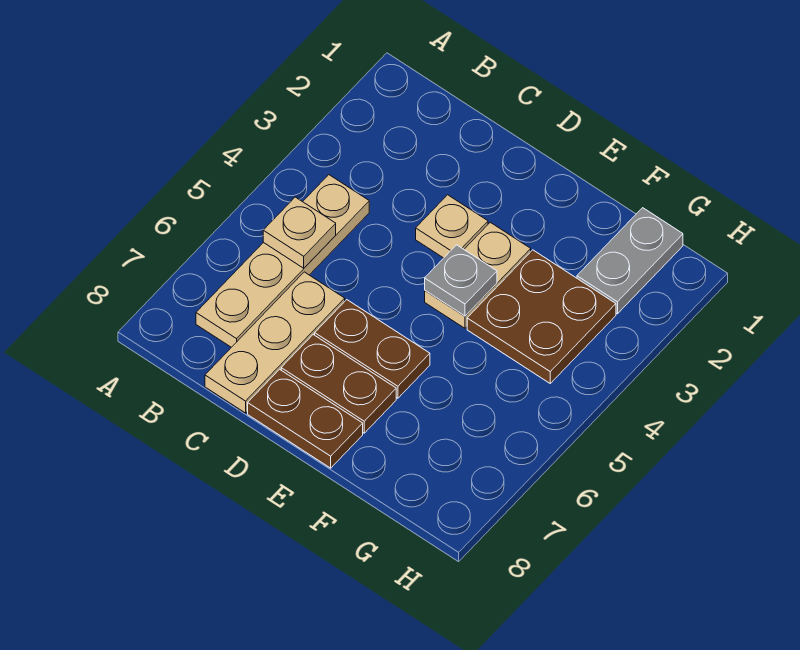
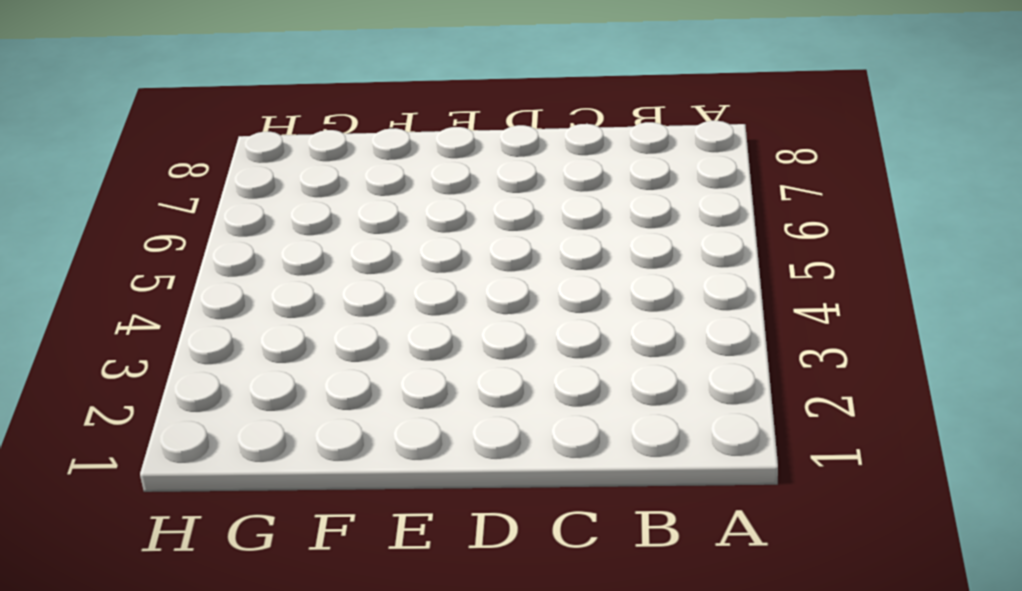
none -> tan 1x4 plate [196,175,369,347]
none -> tan 1x3 plate [205,272,345,413]

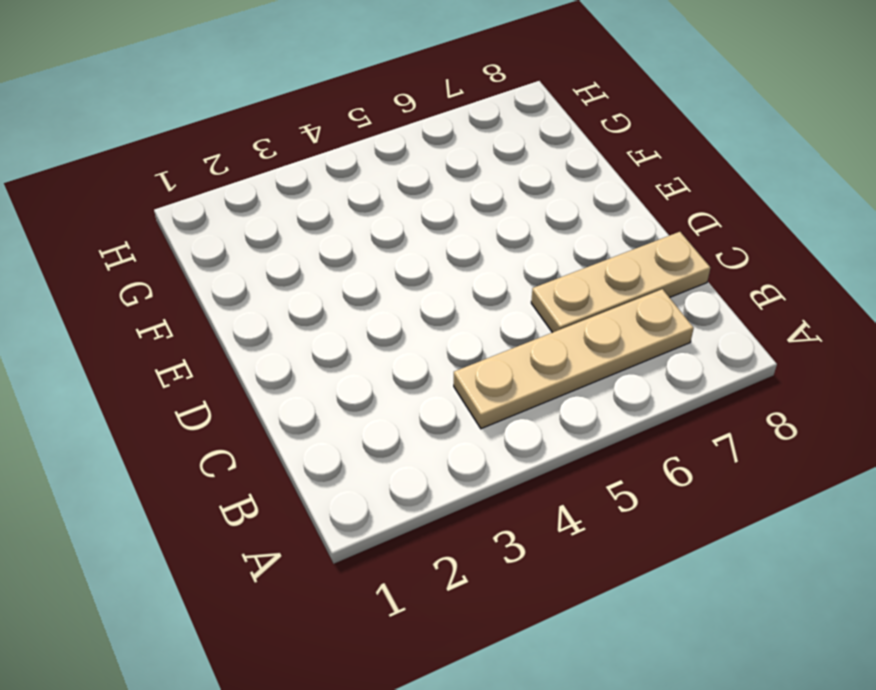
none -> tan 1x1 plate [416,195,488,258]
none -> brown 1x2 plate [315,300,430,398]

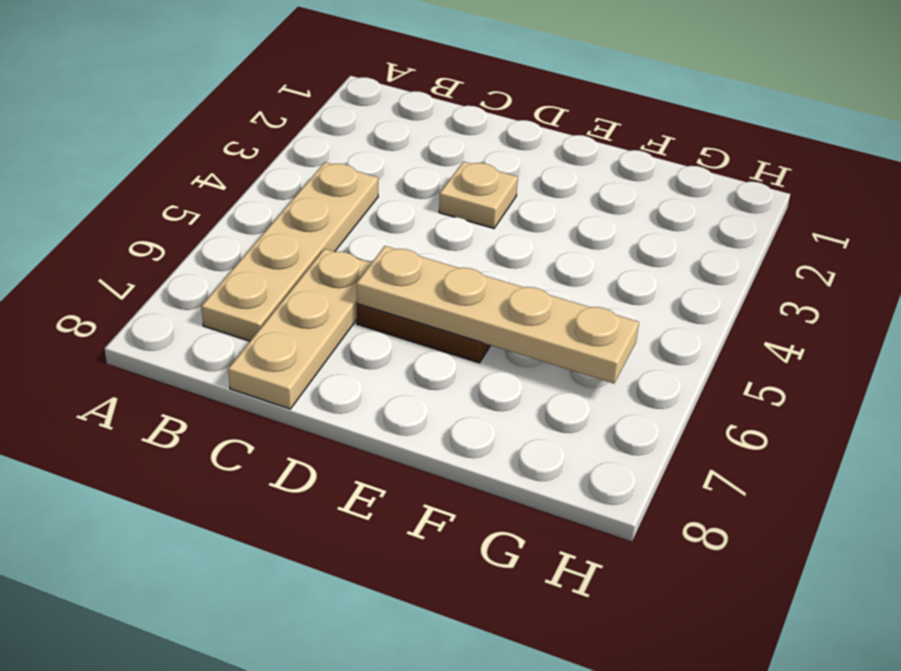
tan 1x4 plate [357,246,639,384] -> none
none -> brown 1x2 plate [281,335,396,433]
none -> brown 1x2 plate [248,369,363,468]

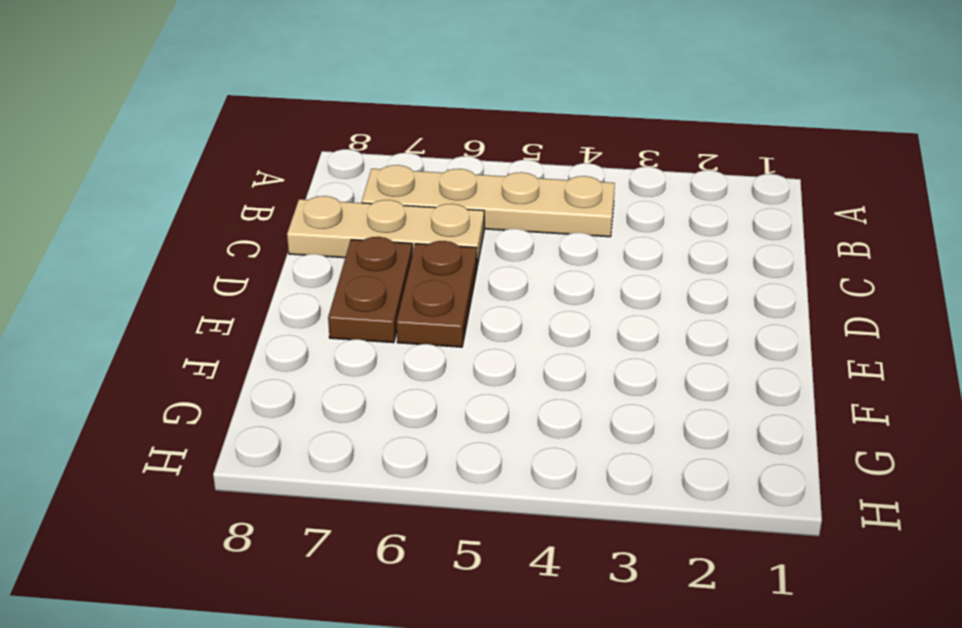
none -> tan 1x1 plate [416,195,488,258]
none -> brown 1x2 plate [248,369,363,468]

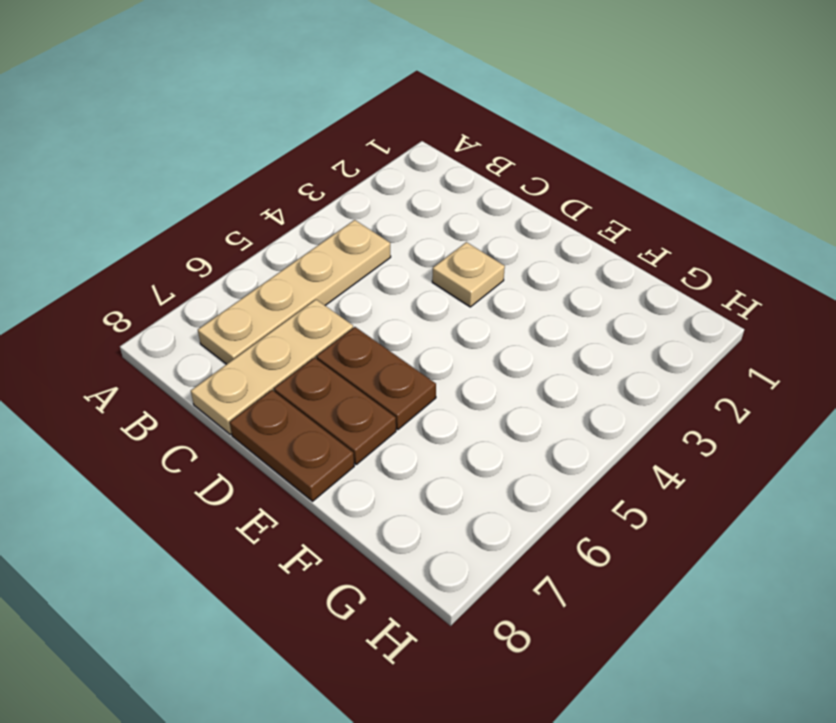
none -> tan 1x2 plate [425,222,531,328]
none -> brown 2x2 plate [467,250,616,383]

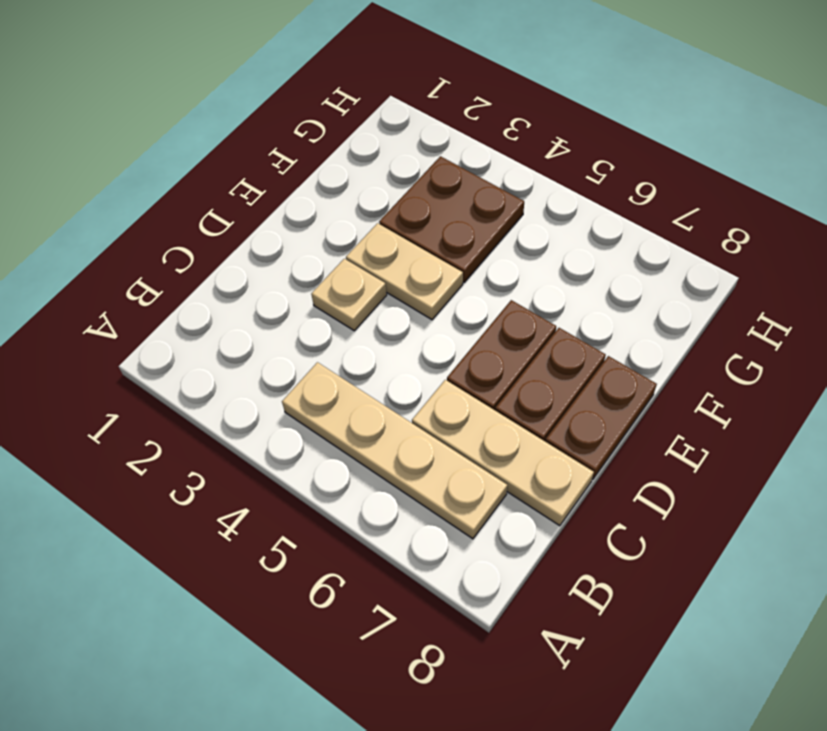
none -> grey 1x2 plate [577,208,683,314]
none -> tan 1x1 plate [263,197,336,268]

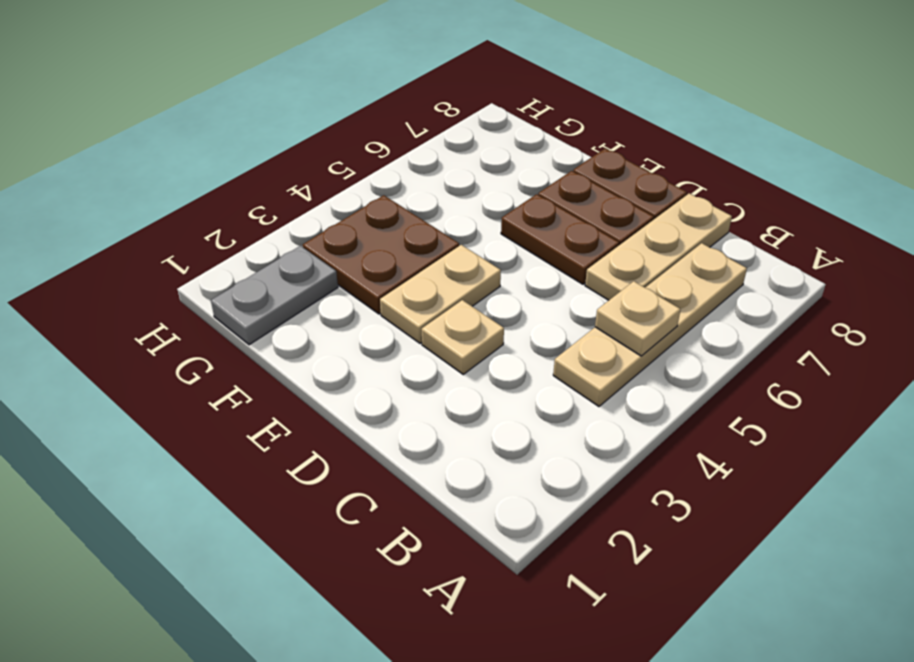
none -> grey 1x1 plate [425,245,497,316]

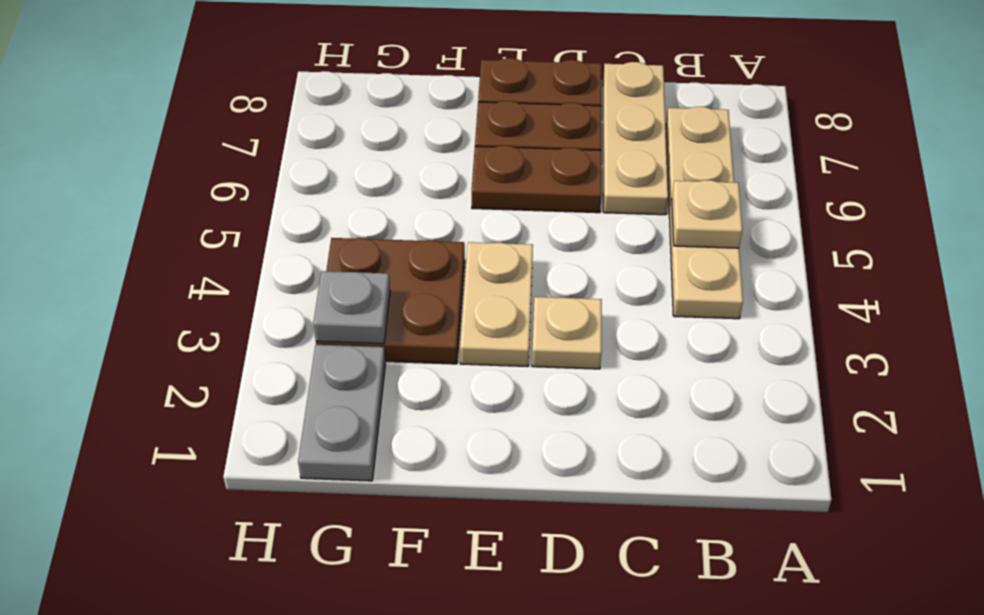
grey 1x1 plate [313,271,390,344] -> grey 1x1 plate moved to [425,245,497,316]

